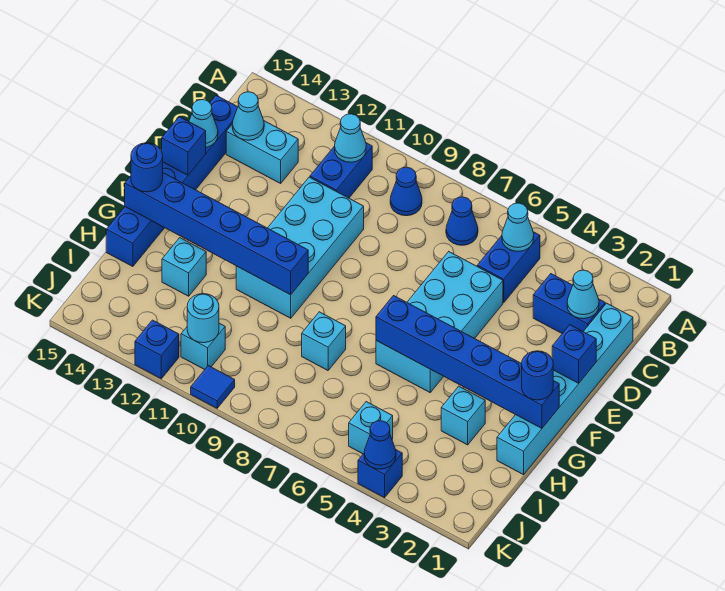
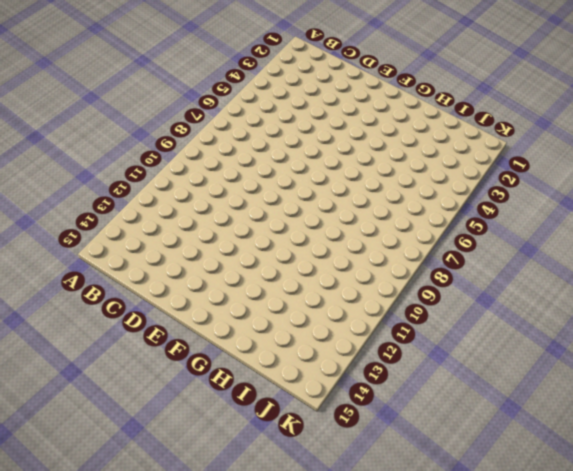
none -> blue 1x2 brick [477,232,540,302]
none -> blue 1x1 cone [446,197,478,245]
none -> blue 1x1 cone [390,167,422,216]
none -> blue 1x2 brick [310,143,372,198]

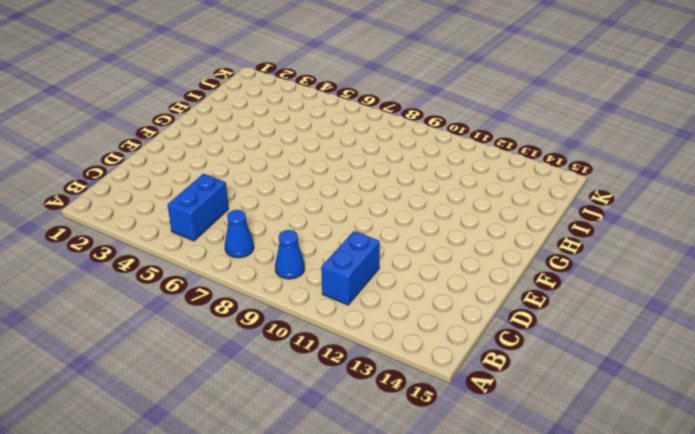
none -> cyan 1x6 brick [497,303,633,475]
none -> blue 1x2 brick [533,274,605,333]
none -> cyan 1x2 brick [226,121,298,183]
none -> blue 1x6 brick [106,95,238,267]

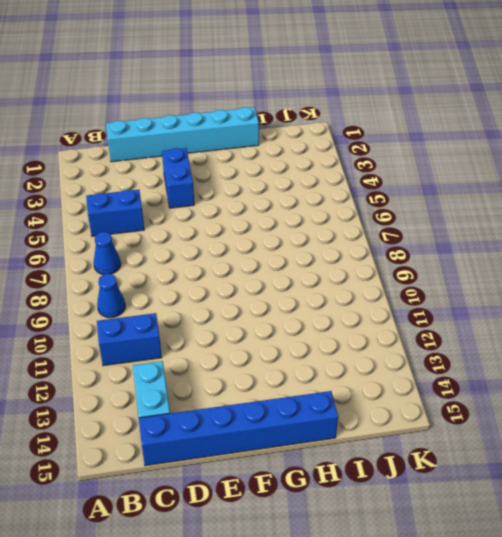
blue 1x2 brick [162,148,194,208] -> blue 1x2 brick moved to [533,274,605,333]
none -> cyan 2x4 brick [376,252,503,392]
none -> cyan 2x4 brick [236,177,364,318]
none -> cyan 1x1 brick [441,386,485,445]
none -> cyan 1x1 brick [302,312,346,370]

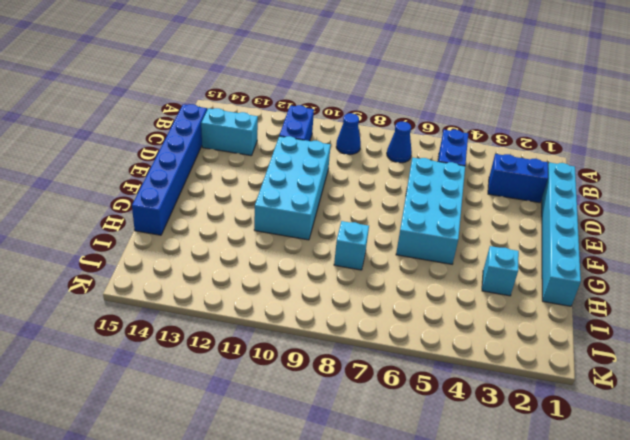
none -> cyan 1x1 brick [162,238,206,296]
none -> cyan 1x1 brick [349,402,393,454]
none -> cyan 1x1 brick [181,323,225,370]
none -> blue 1x1 brick [358,450,402,498]

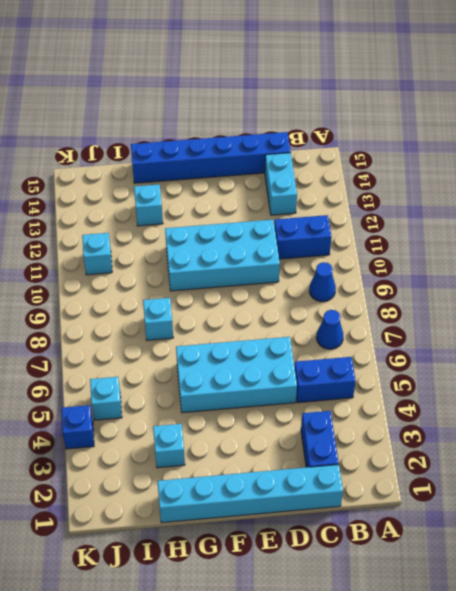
none -> blue 1x1 tile [191,366,235,408]
none -> blue 1x1 brick [135,320,179,379]
none -> cyan 1x1 cone [502,203,534,251]
none -> cyan 1x1 cone [335,114,366,162]

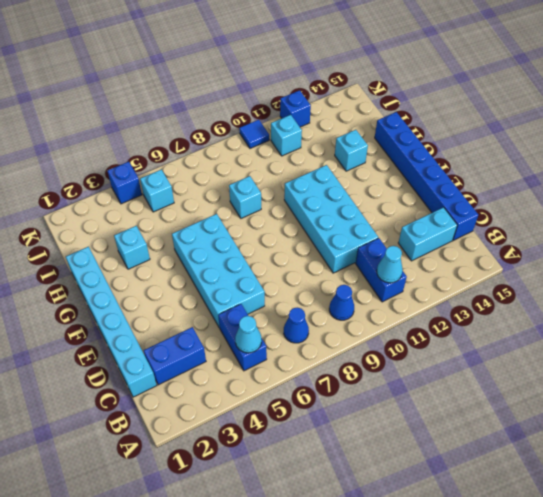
none -> cyan 1x1 cone [567,270,599,319]
none -> cyan 1x1 cone [232,92,264,140]
none -> cyan 1x1 cone [189,100,218,147]
none -> blue 1x1 brick [552,325,596,383]

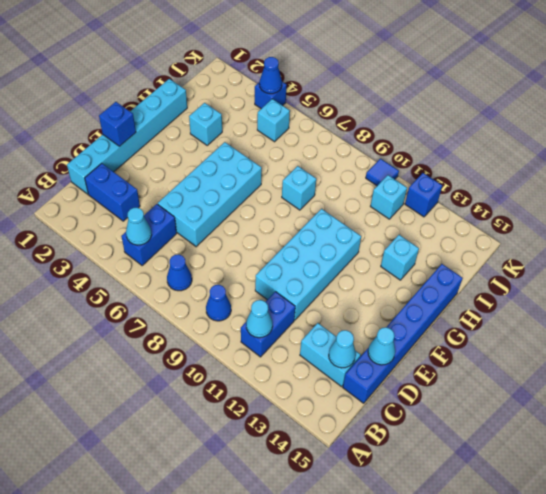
none -> cyan 1x1 cone [567,270,599,319]
none -> blue 1x1 brick [162,117,206,175]
none -> blue 1x6 brick [376,296,559,428]
none -> blue 1x6 brick [125,173,308,295]

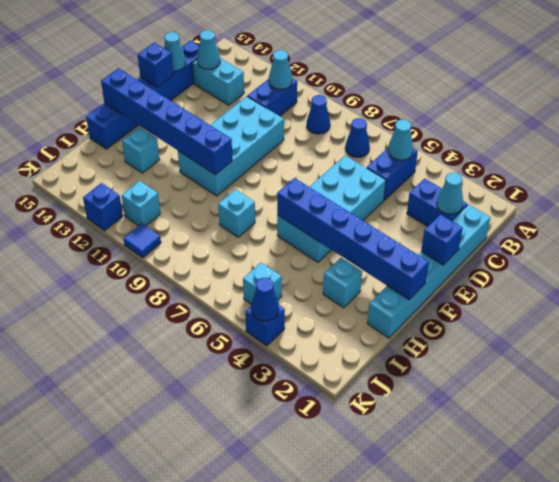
none -> cyan 1x1 round brick [187,294,219,343]
none -> blue 1x1 round brick [521,351,553,400]
none -> blue 1x1 round brick [131,143,163,192]

